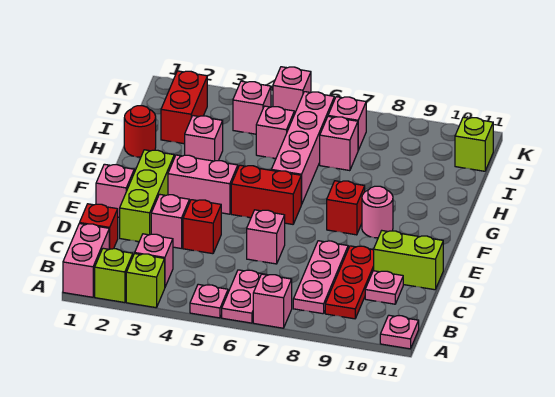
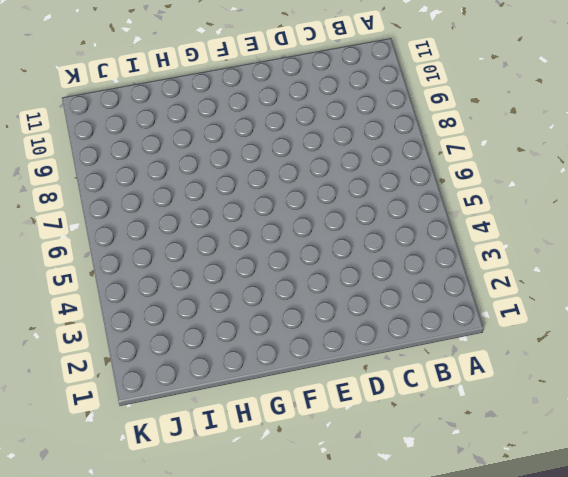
none -> pink 1x2 brick [63,223,109,297]
none -> lime 1x1 brick [95,248,133,303]
none -> lime 1x1 brick [126,254,165,308]
none -> pink 1x1 plate [190,284,228,318]

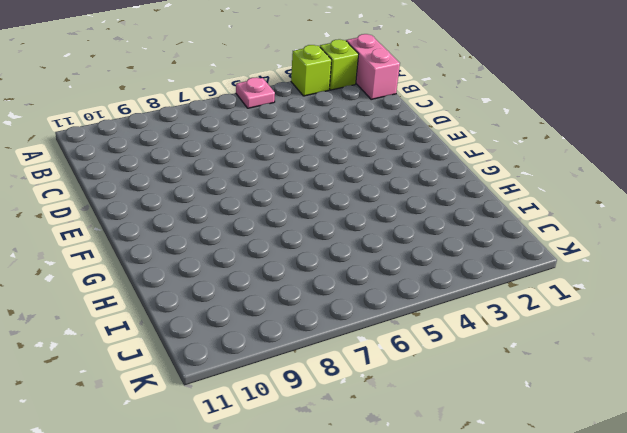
none -> pink 1x2 plate [222,270,267,323]
none -> pink 1x1 brick [253,274,292,328]
none -> pink 1x1 plate [380,315,419,349]
none -> pink 1x1 brick [135,234,173,287]

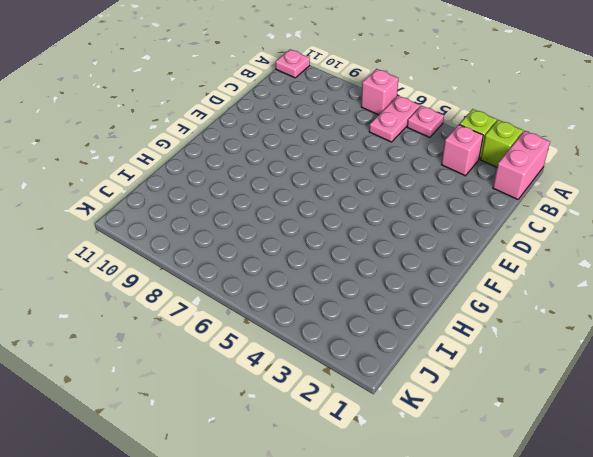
none -> pink 1x3 plate [293,241,348,314]
none -> red 1x3 plate [325,246,374,319]
none -> red 1x1 brick [80,204,118,249]
none -> pink 1x1 plate [365,271,403,304]

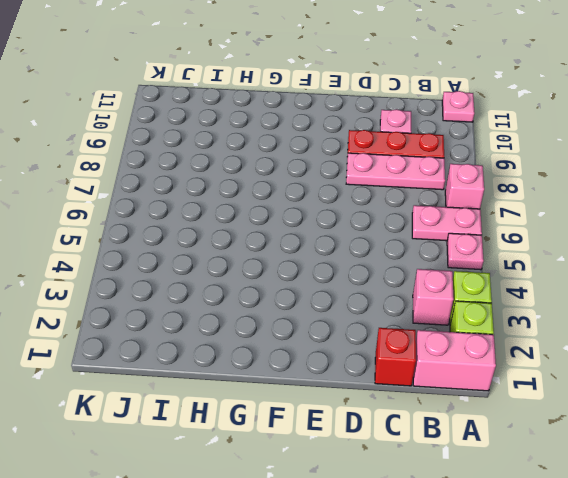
none -> lime 1x3 brick [120,150,174,242]
none -> pink 1x1 brick [151,194,189,248]
none -> red 1x1 brick [183,200,221,254]
none -> pink 1x1 brick [247,210,285,264]

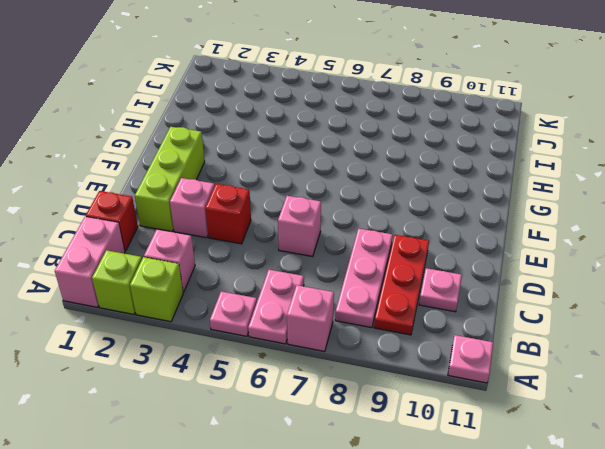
none -> lime 1x2 brick [374,231,443,290]
none -> pink 1x1 brick [96,164,134,217]
none -> pink 1x2 brick [168,155,238,214]
none -> red 1x2 brick [231,165,301,224]

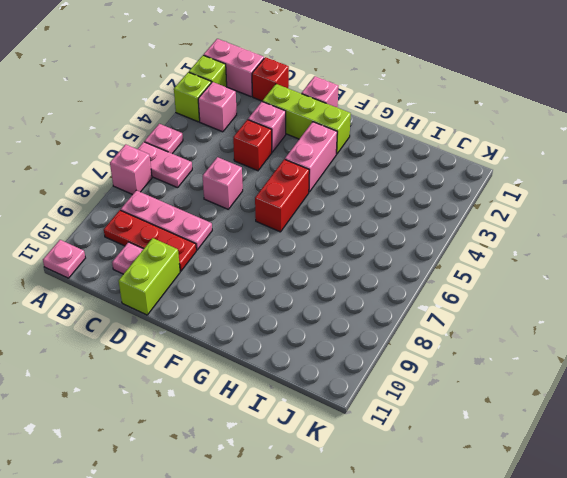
none -> red 1x1 brick [327,181,365,235]
none -> pink 1x1 round brick [362,186,393,238]
none -> pink 1x4 brick [271,92,334,205]
none -> red 1x1 round brick [124,106,156,157]

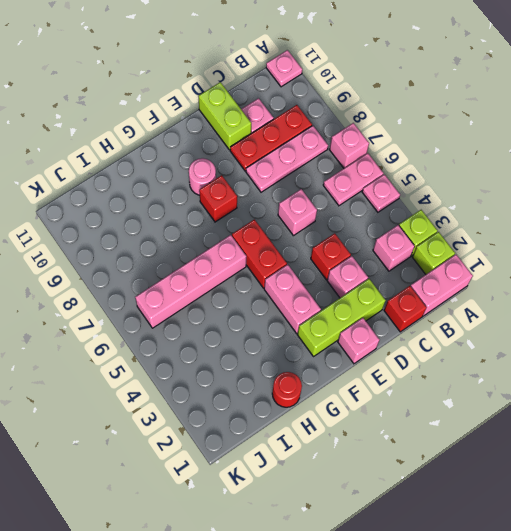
none -> pink 1x1 brick [185,116,223,161]
none -> red 1x2 brick [161,71,207,144]
none -> pink 1x1 brick [256,106,294,158]
none -> pink 1x1 brick [320,116,358,171]

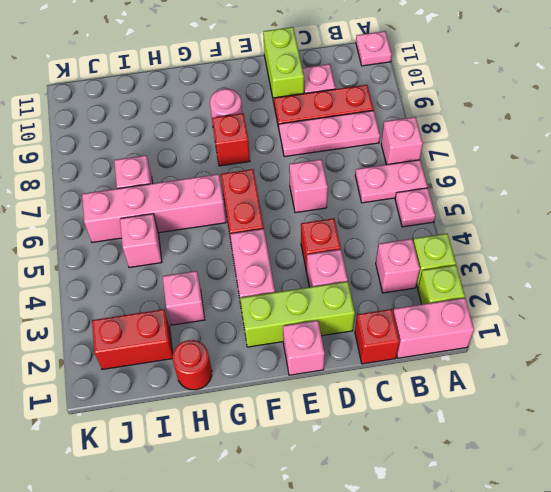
none -> pink 1x1 brick [233,81,271,134]
none -> pink 1x1 brick [328,97,366,150]
none -> lime 1x1 brick [455,117,493,171]
none -> pink 1x1 brick [273,67,311,114]

